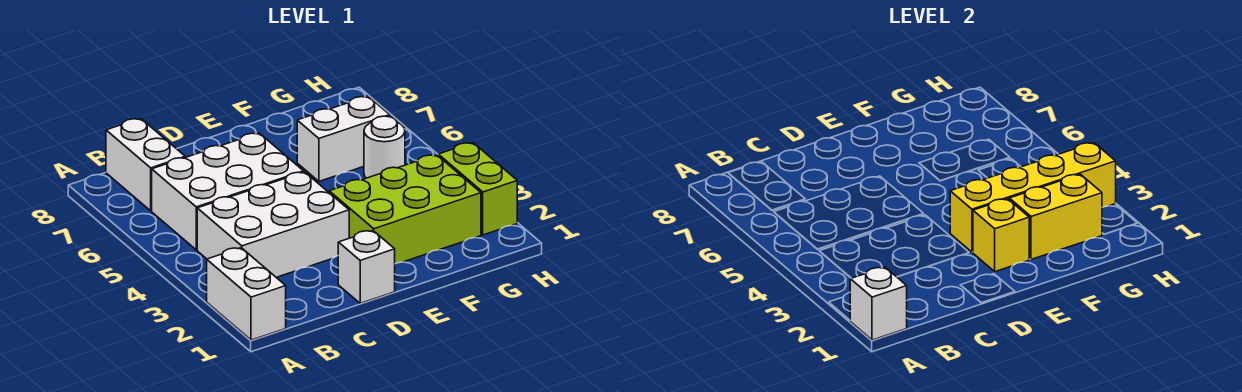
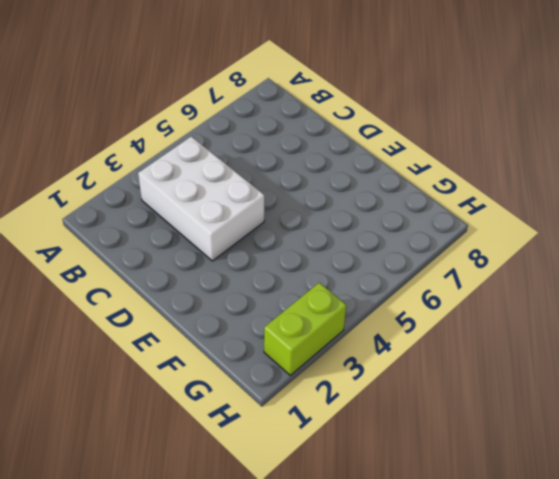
none -> white 1x2 brick [207,248,286,340]
none -> white 2x3 brick [152,133,304,250]
none -> white 1x2 brick [106,118,185,211]

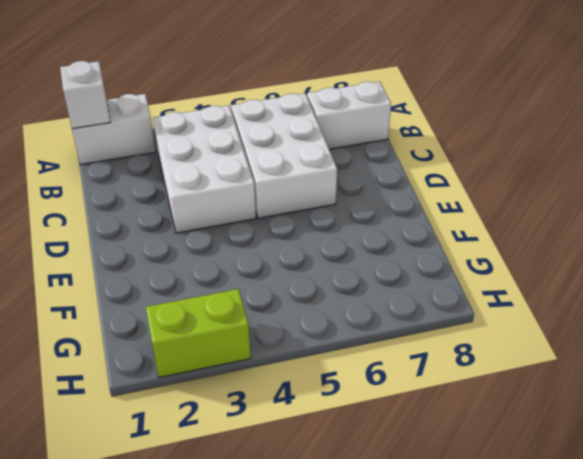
none -> white 1x1 brick [338,231,395,303]
none -> lime 2x3 brick [329,155,481,264]
none -> white 1x2 brick [297,96,390,181]

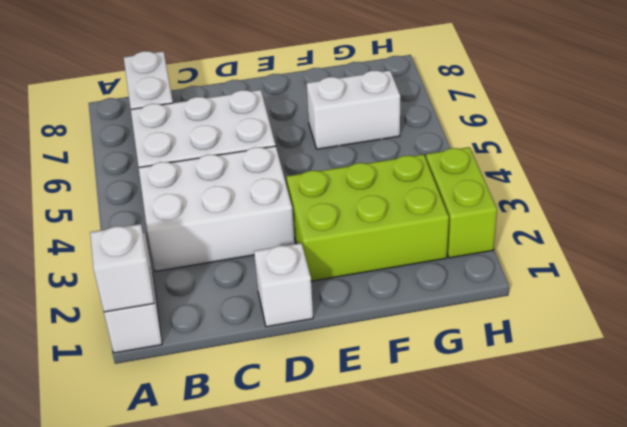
none -> white 1x1 round brick [364,116,405,178]
none -> yellow 1x1 brick [973,199,1030,272]
none -> yellow 1x4 brick [950,143,1116,252]

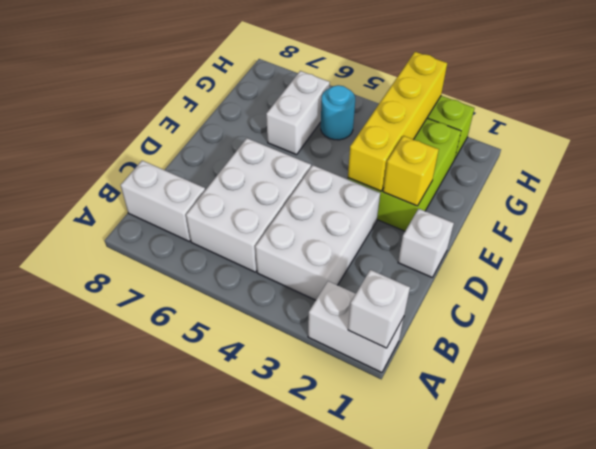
cyan 1x1 round brick [321,85,355,140] -> white 1x1 round brick [364,116,405,178]
none -> yellow 1x2 brick [1009,174,1102,259]

